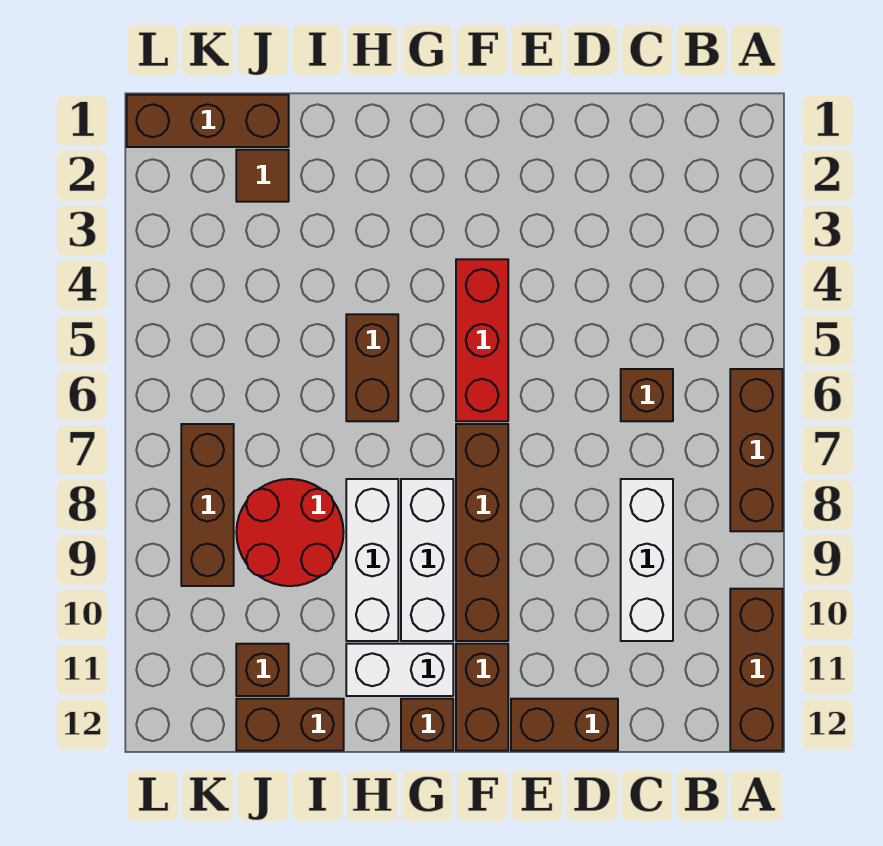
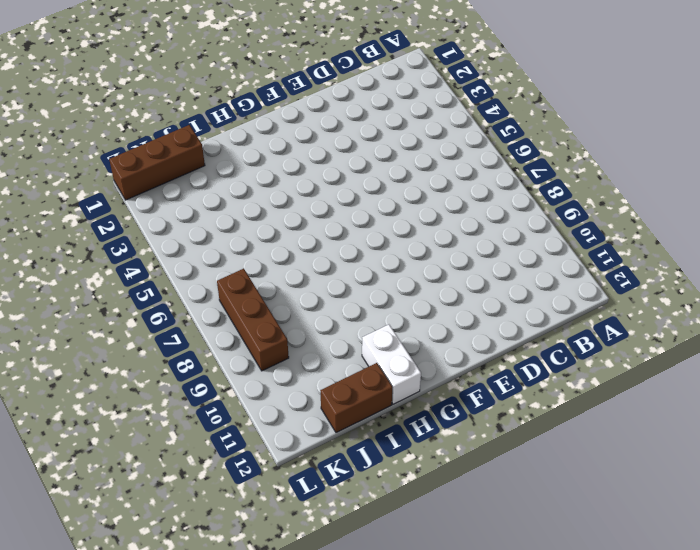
white 1x2 brick [362,325,421,404] -> white 1x2 brick turned to [346,644,453,696]
none -> brown 1x3 brick [730,369,783,531]
none -> brown 1x3 brick [730,589,783,751]
none -> brown 1x1 brick [621,369,673,421]

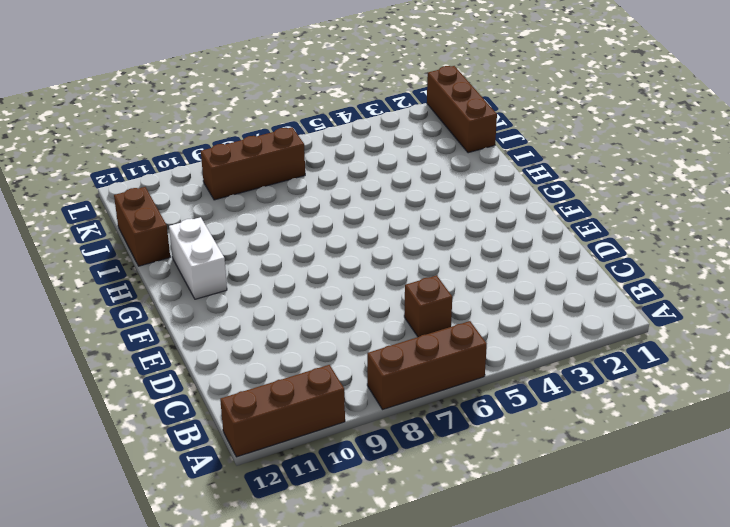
none -> white 1x3 brick [621,479,673,641]
none -> brown 1x2 brick [511,699,618,751]
none -> red 1x3 brick [456,259,508,421]

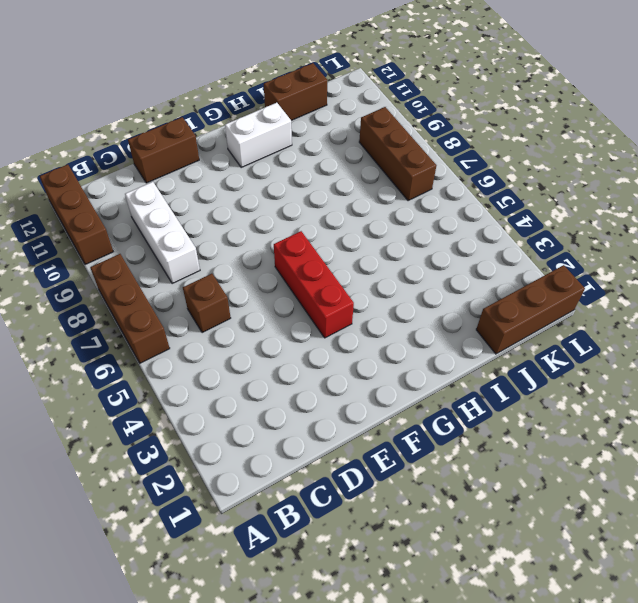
none -> brown 1x4 brick [456,424,508,641]
none -> brown 1x2 brick [456,644,508,751]
none -> white 1x3 brick [401,479,453,641]

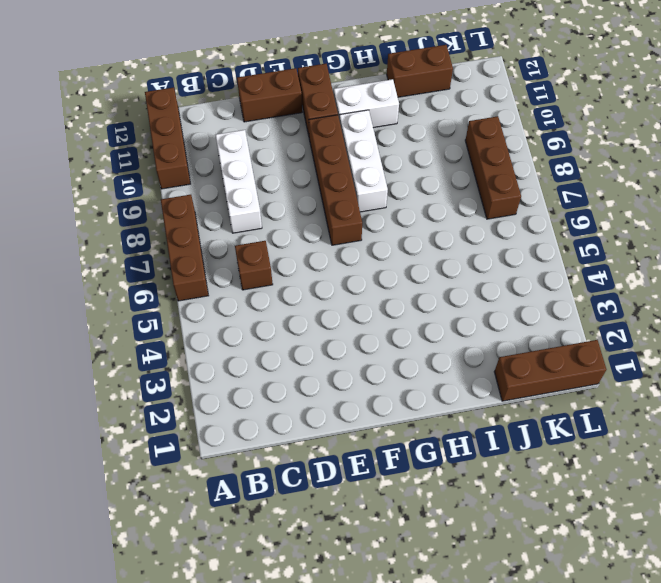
none -> red 1x3 brick [456,259,508,421]
none -> brown 1x1 brick [401,699,453,751]
none -> brown 1x2 brick [346,314,398,421]

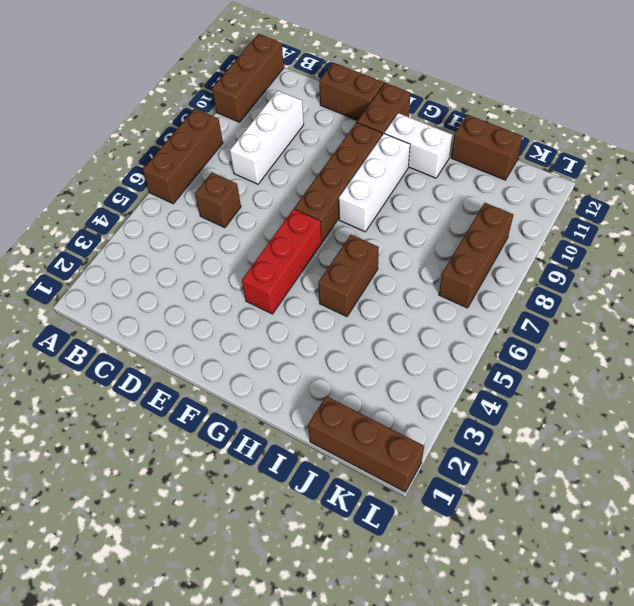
none -> brown 1x1 brick [401,699,453,751]
none -> white 1x3 brick [346,479,398,641]
none -> red 2x2 round brick [236,479,344,586]

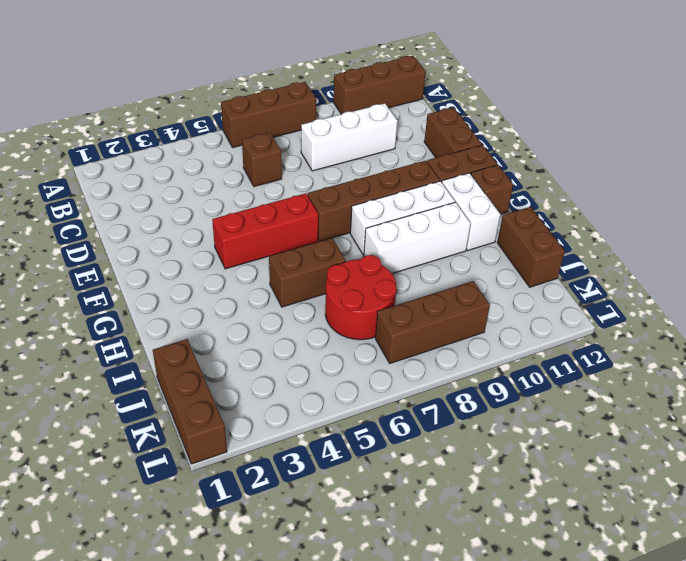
red 2x2 round brick [325,255,397,340] -> red 2x2 round brick moved to [236,479,344,586]
none -> brown 1x1 tile [236,150,289,202]
none -> brown 1x1 brick [236,644,289,696]

